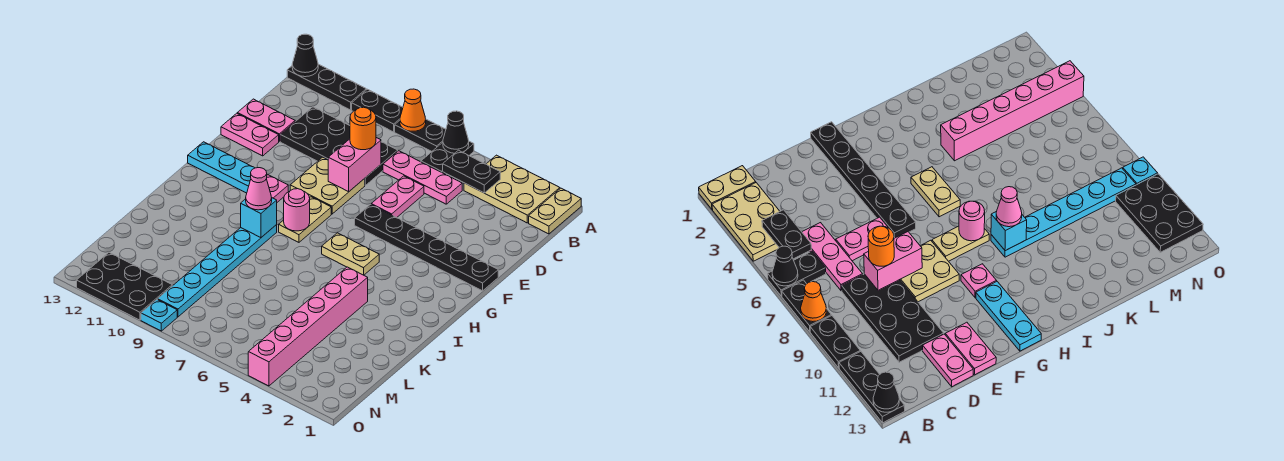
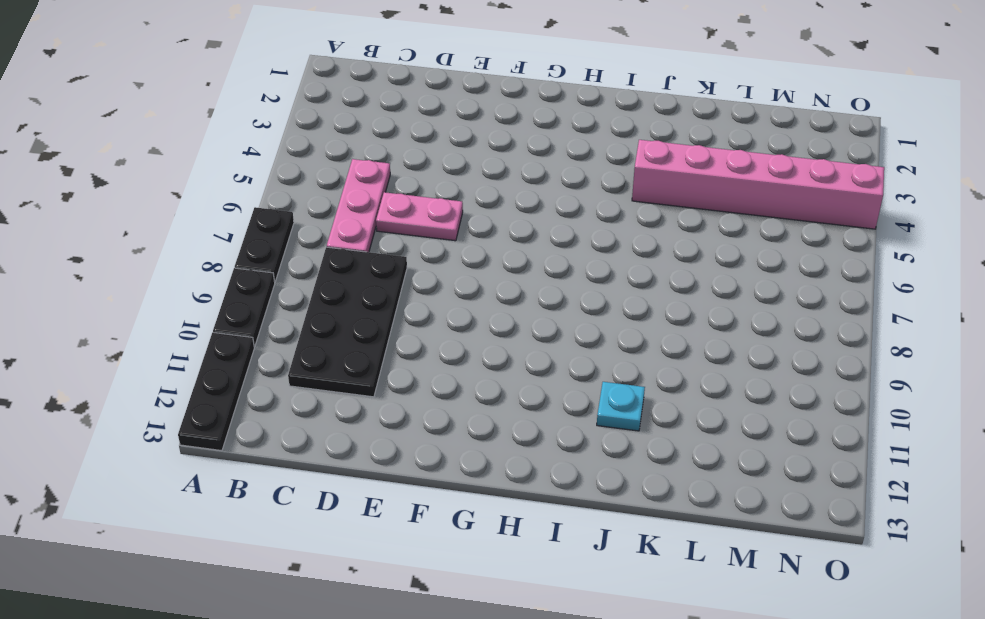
cyan 1x1 plate [597,382,645,431] -> cyan 1x1 plate moved to [141,300,177,331]
none -> tan 1x2 plate [529,188,581,234]
none -> tan 2x3 plate [464,155,560,223]
none -> black 1x2 plate [421,141,474,175]
none -> pink 1x2 plate [237,99,295,141]

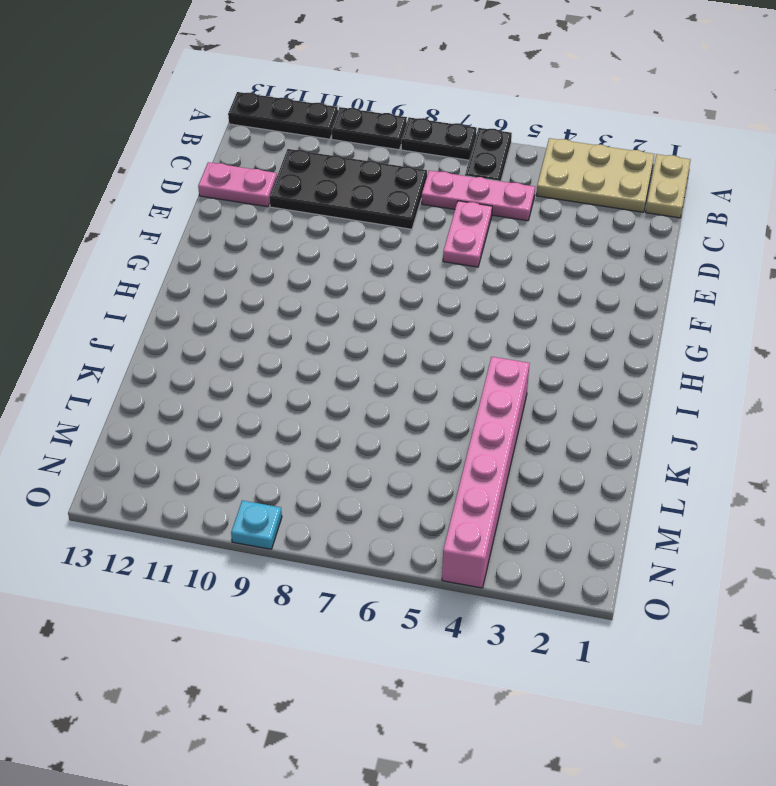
none -> tan 2x2 plate [290,157,365,214]
none -> pink 1x2 plate [221,113,279,156]
none -> black 1x6 plate [355,204,498,291]
none -> tan 1x2 plate [279,197,331,242]

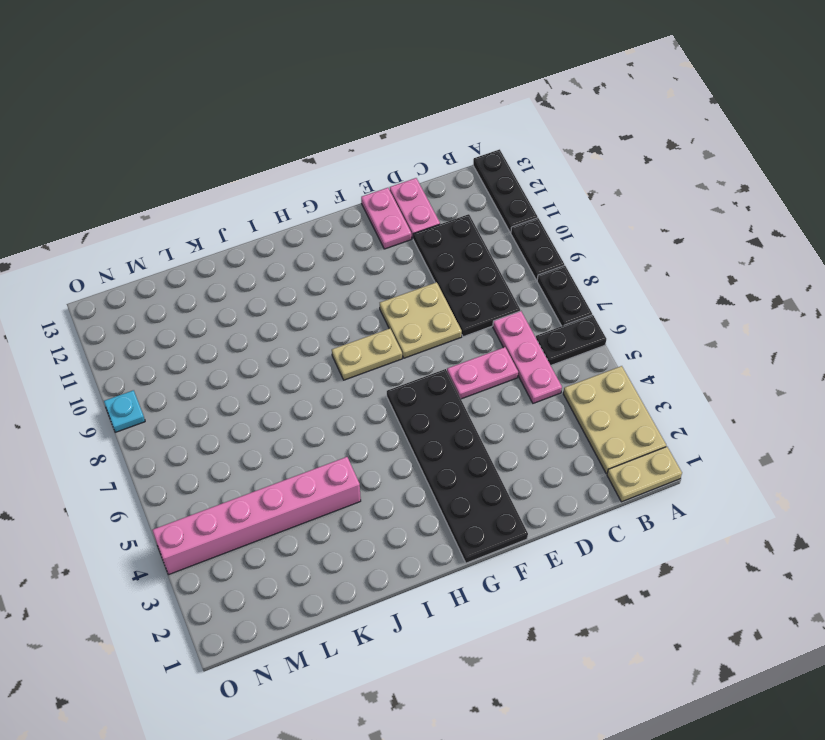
black 2x6 plate [387,369,528,563] -> black 1x6 plate [355,204,498,291]
none -> pink 1x1 plate [266,175,288,202]
none -> cyan 1x3 plate [188,142,254,193]
none -> tan 1x2 plate [322,233,379,275]
none -> cyan 1x6 plate [158,225,277,317]

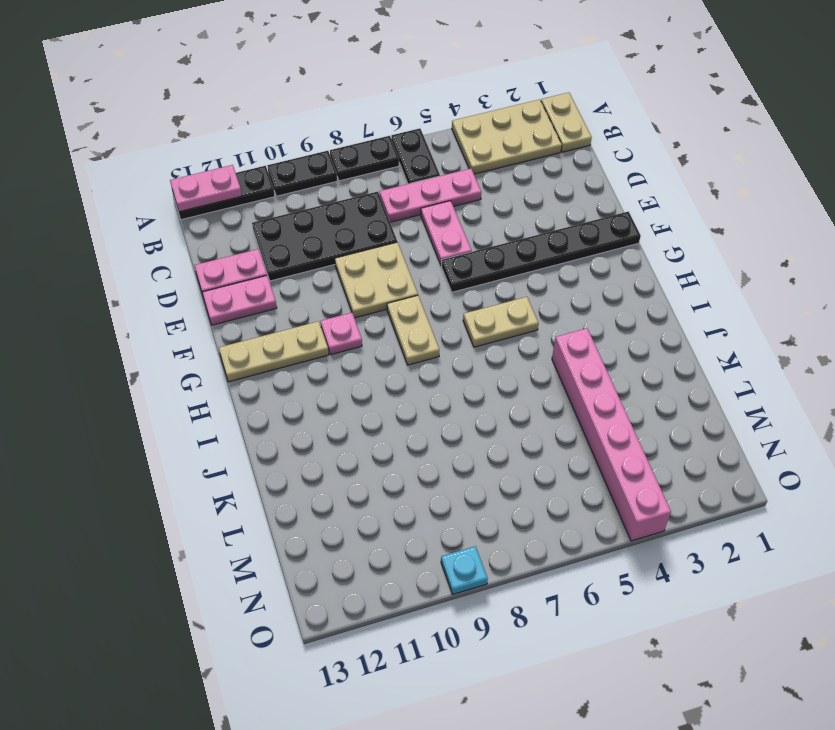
pink 1x2 plate [170,165,242,212] -> black 1x1 cone [292,34,318,77]
tan 1x3 plate [219,321,329,382] -> cyan 1x3 plate [188,142,254,193]
none -> cyan 1x6 plate [158,225,277,317]
none -> black 2x3 plate [77,253,172,320]
none -> black 1x1 cone [443,111,469,153]
none -> orange 1x1 cone [400,89,426,131]

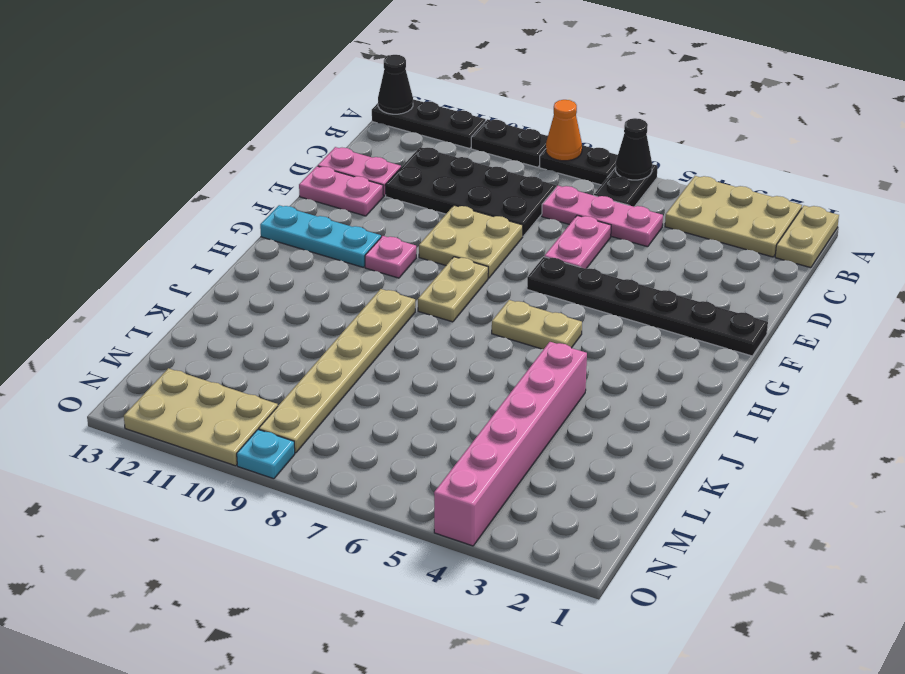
tan 1x6 plate [259,289,415,453] -> cyan 1x6 plate [158,225,277,317]
tan 2x3 plate [124,368,278,466] -> black 2x3 plate [77,253,172,320]
none -> black 1x2 plate [443,150,500,193]
none -> pink 1x2 brick [328,138,381,192]
none -> pink 1x1 round brick [284,189,310,231]
none -> cyan 1x1 brick [241,198,277,238]

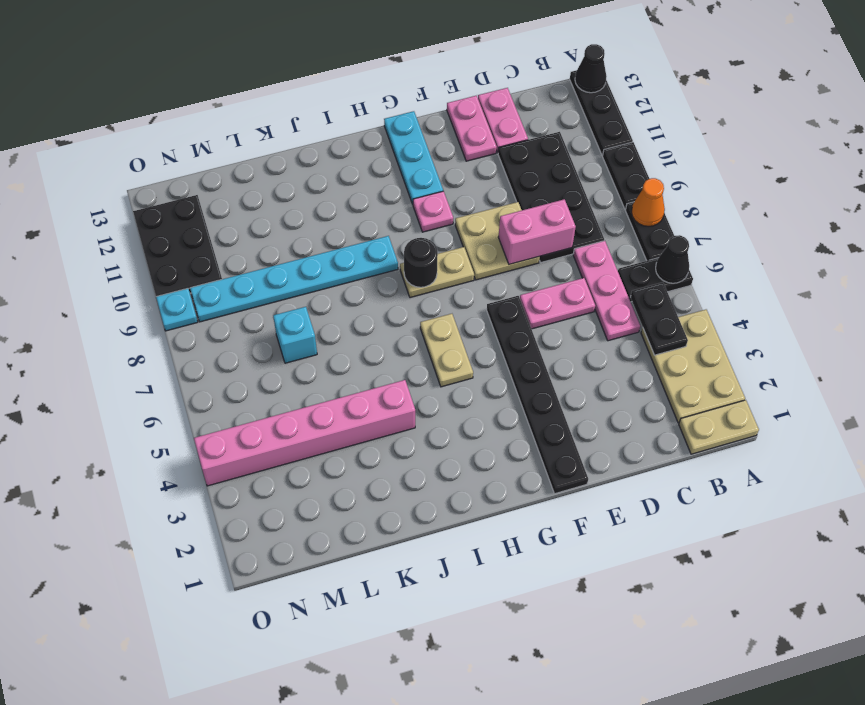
black 1x1 round brick [404,238,438,287] -> pink 1x1 round brick [284,189,310,231]
cyan 1x1 brick [273,307,317,363] -> cyan 1x1 brick moved to [241,198,277,238]
none -> orange 1x1 round brick [350,107,376,150]
none -> pink 1x1 cone [246,168,272,210]

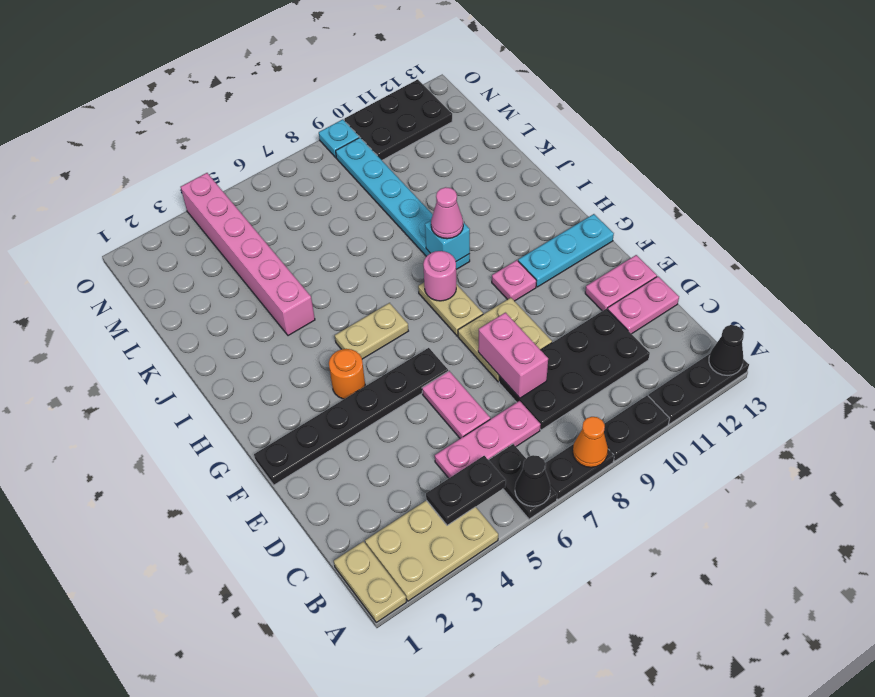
orange 1x1 round brick [329,349,365,399] -> orange 1x1 round brick moved to [350,107,376,150]

